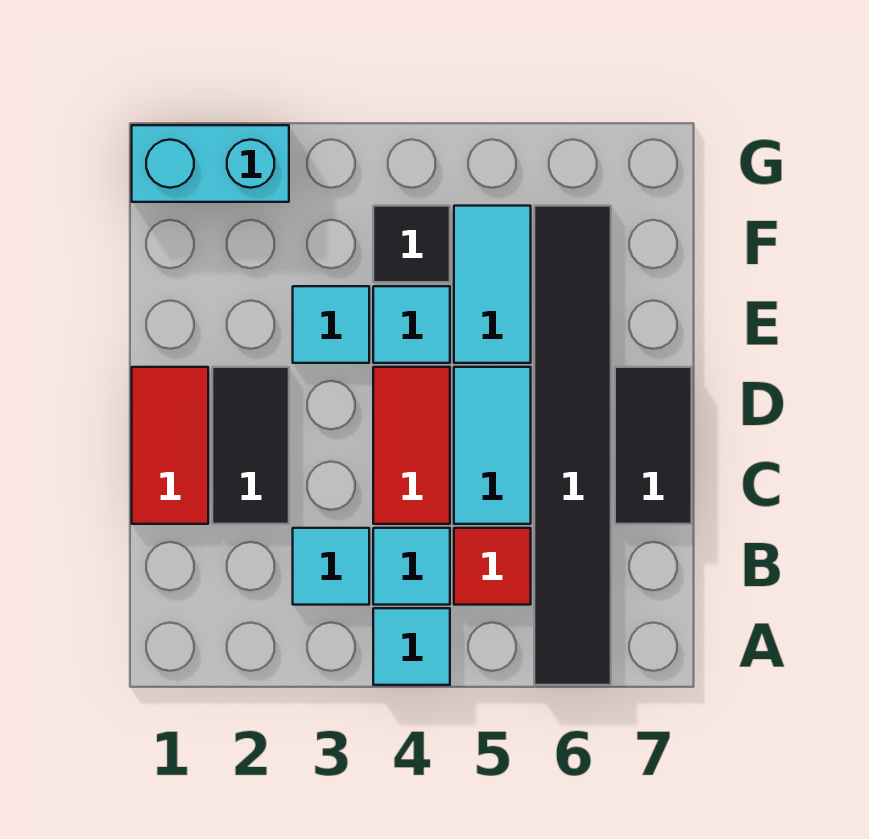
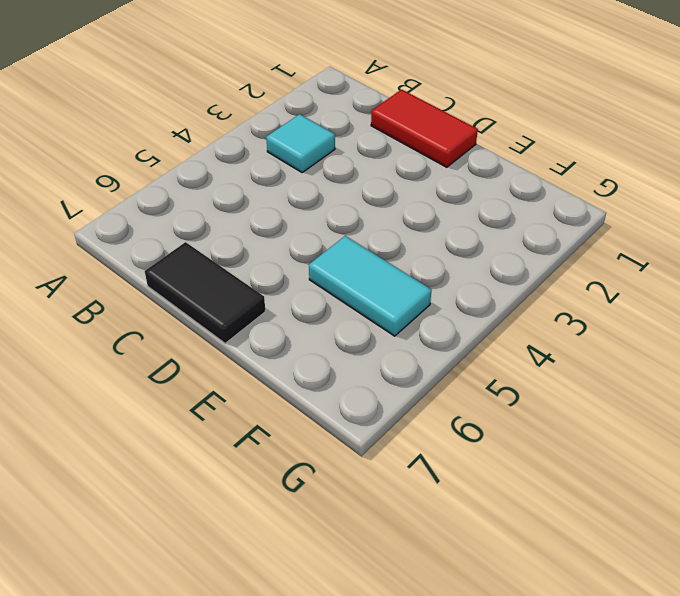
none -> cyan 1x1 tile [373,608,450,685]
none -> black 1x6 tile [534,206,611,685]
none -> cyan 1x1 tile [373,528,450,605]

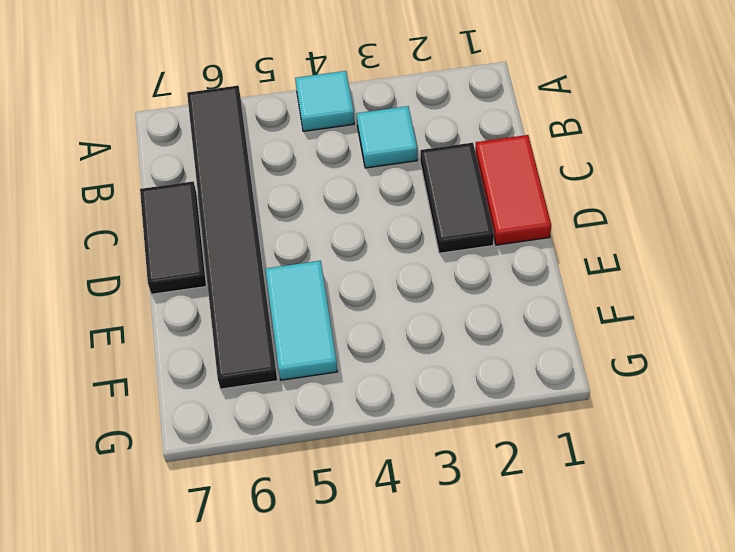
none -> cyan 1x1 tile [373,528,450,605]
none -> red 1x1 tile [454,528,531,605]
none -> red 1x2 tile [373,367,450,524]

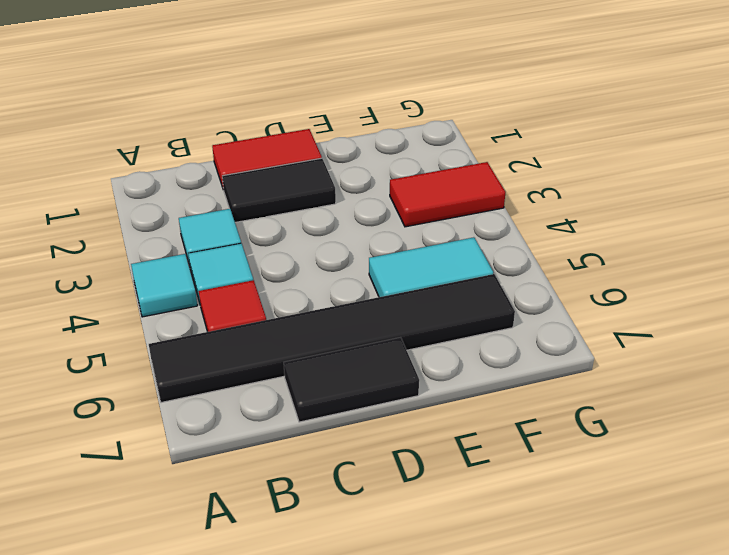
red 1x2 tile [390,162,505,227] -> red 1x2 tile moved to [373,367,450,524]
none -> cyan 1x2 tile [454,367,531,524]
none -> cyan 1x1 tile [293,286,369,363]
none -> cyan 1x1 tile [373,286,450,363]

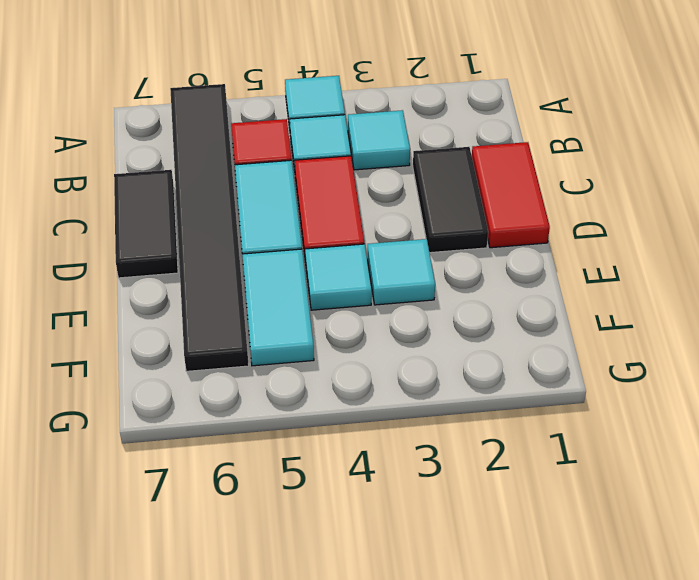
none -> black 1x1 tile [373,206,450,282]
none -> cyan 1x2 brick [132,125,289,202]

